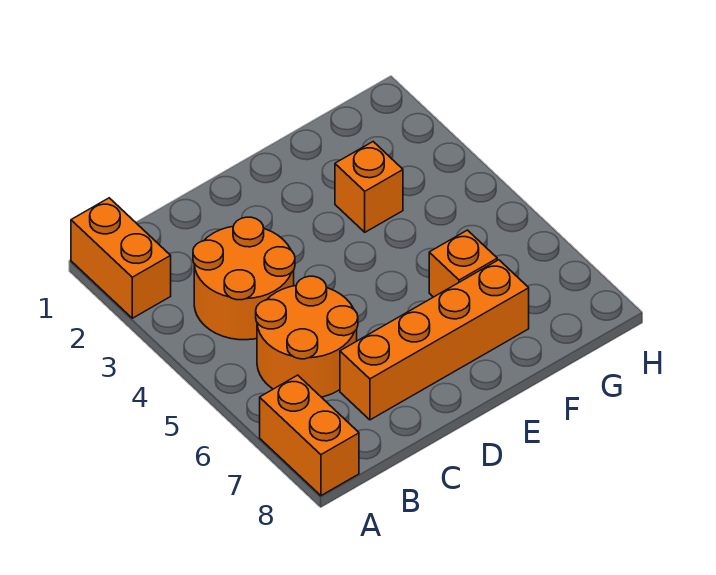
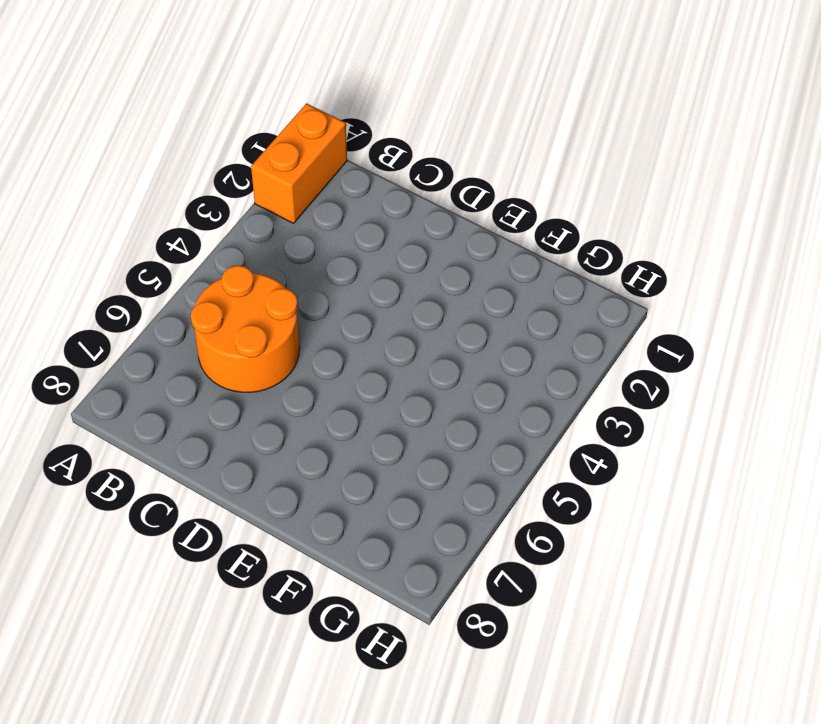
none -> orange 1x2 brick [260,375,359,496]
none -> orange 2x2 round brick [193,217,295,340]

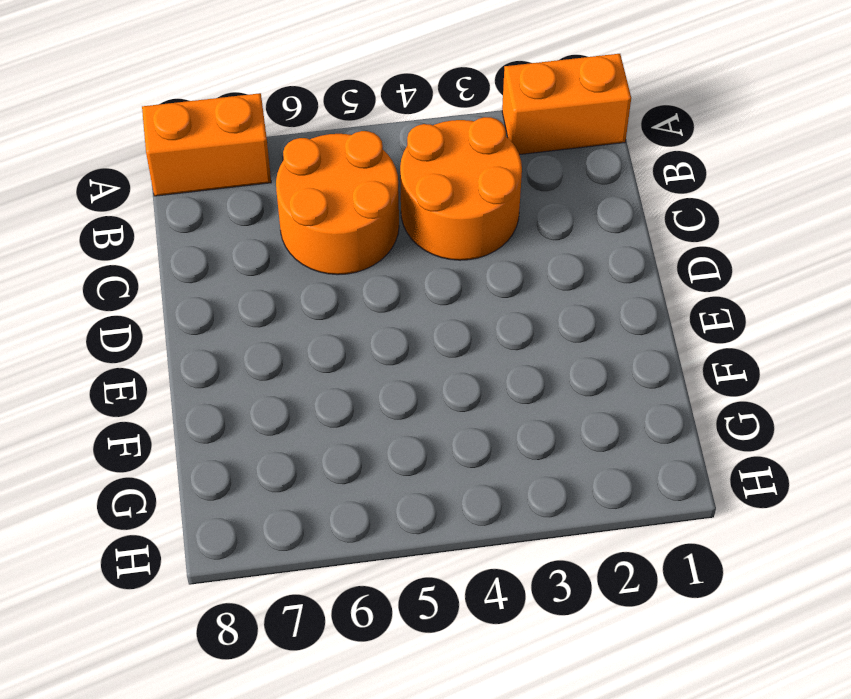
none -> orange 1x4 brick [340,260,529,420]
none -> orange 1x1 brick [335,142,403,232]

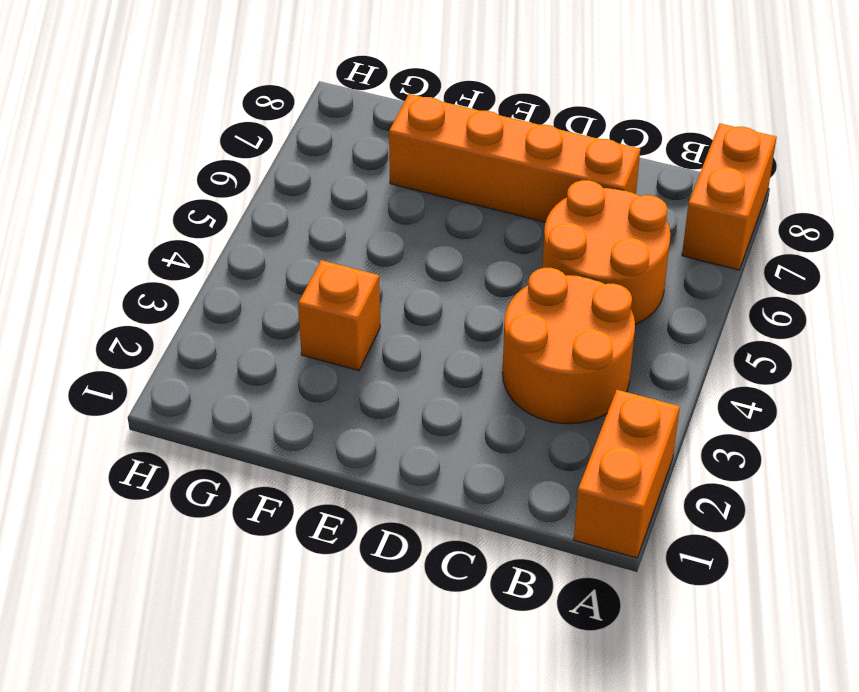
none -> orange 1x1 brick [429,230,497,297]

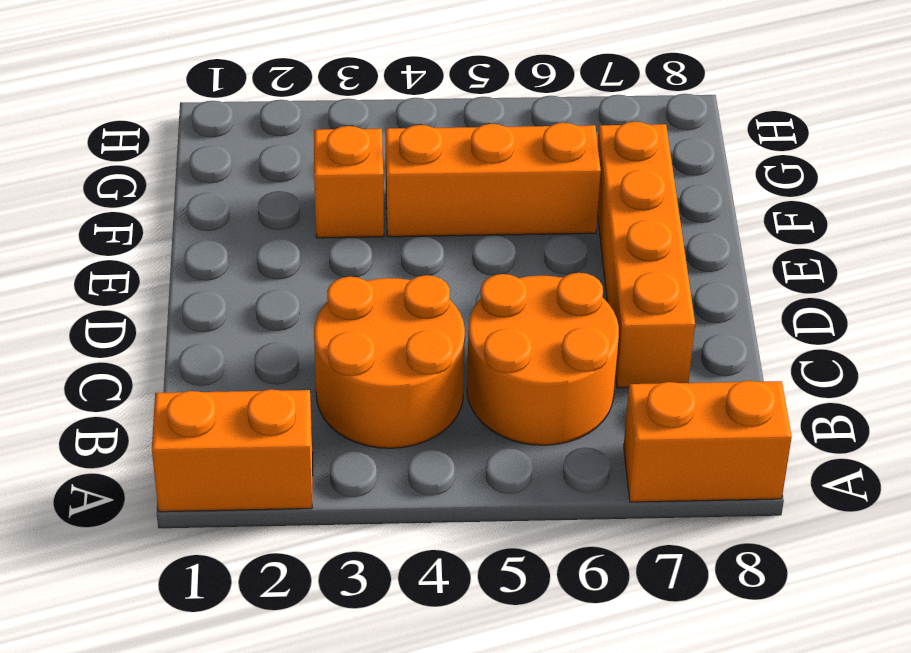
orange 1x3 brick [386,123,601,237] -> orange 1x1 brick [429,230,497,297]

